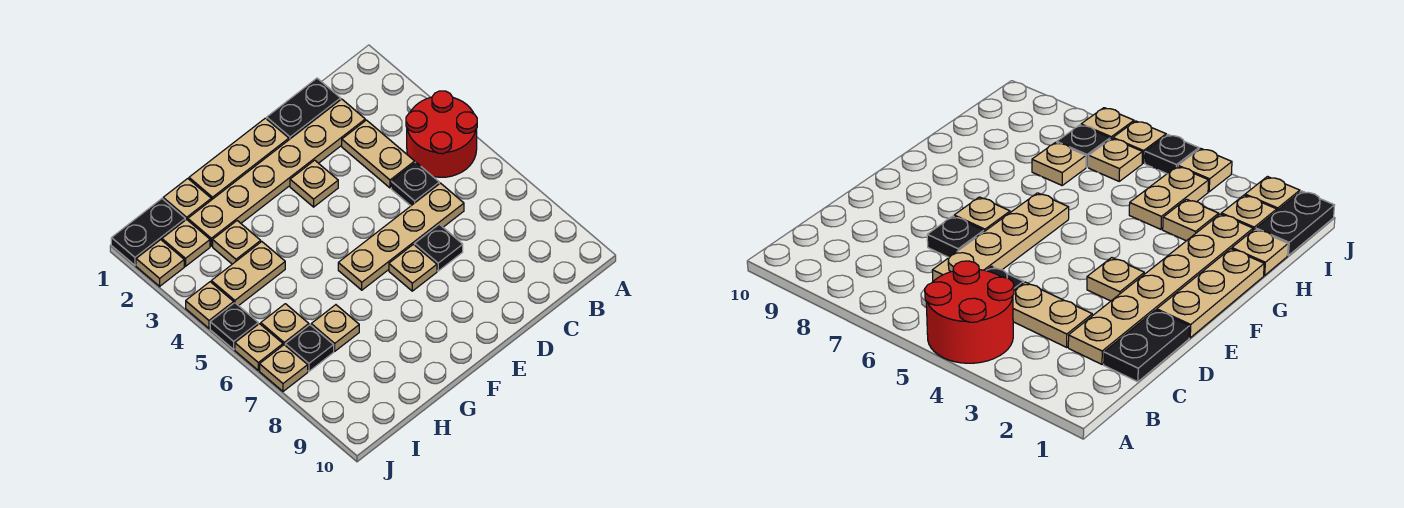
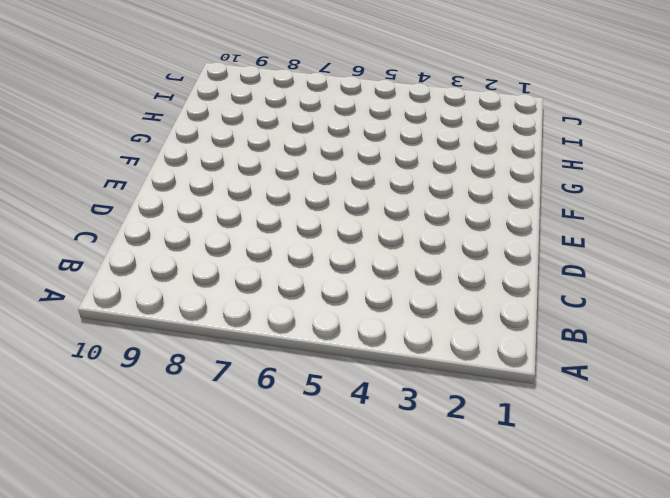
none -> red 2x2 round brick [406,91,477,177]
none -> black 1x2 plate [267,78,341,140]
none -> tan 1x6 plate [188,99,365,246]

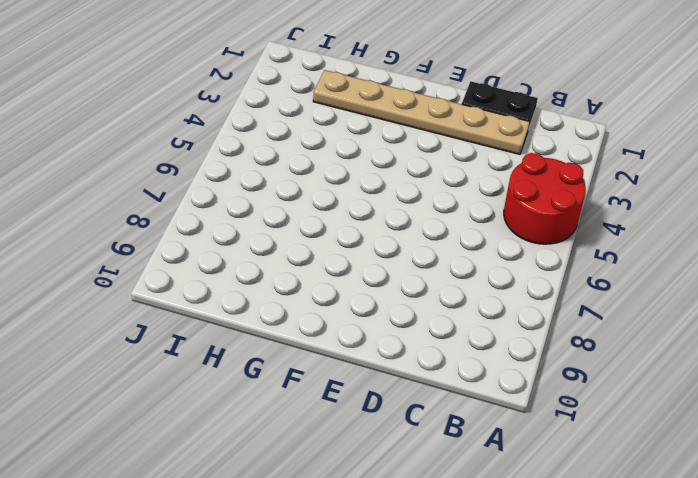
none -> tan 1x2 plate [342,120,415,188]
none -> black 1x1 plate [391,162,439,206]
none -> tan 1x4 plate [338,183,464,290]

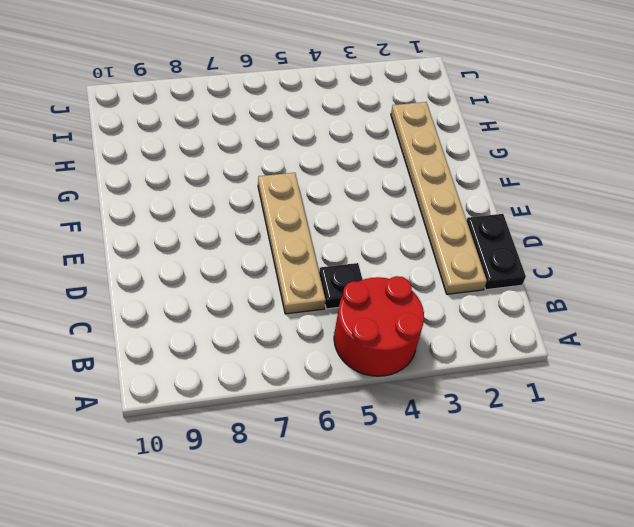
none -> tan 1x2 plate [342,120,415,188]
none -> black 1x1 plate [415,224,463,271]
none -> tan 1x3 plate [189,118,289,200]

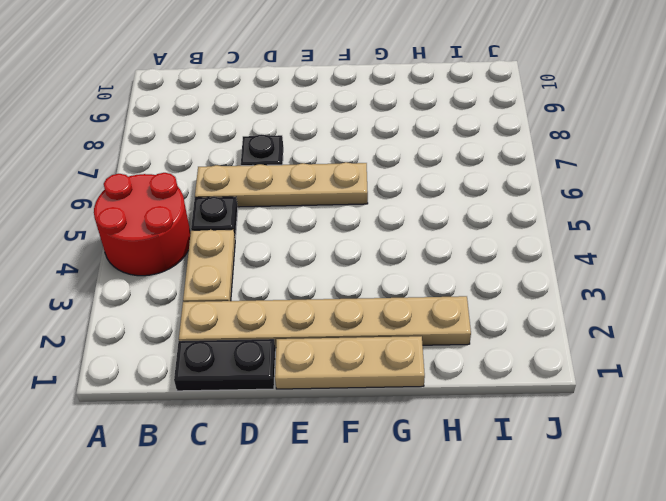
none -> tan 1x1 plate [290,160,338,207]
none -> tan 1x1 plate [389,244,437,291]
none -> tan 1x1 plate [163,179,211,220]

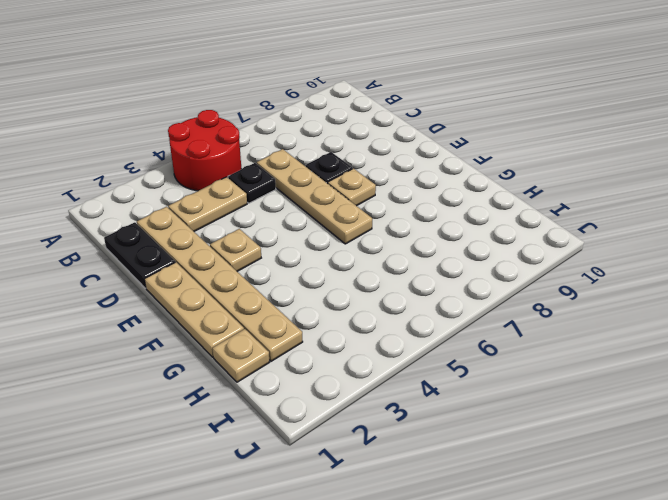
none -> tan 1x1 plate [213,221,261,264]
none -> tan 1x2 plate [211,242,285,306]
none -> tan 1x1 plate [311,305,359,351]

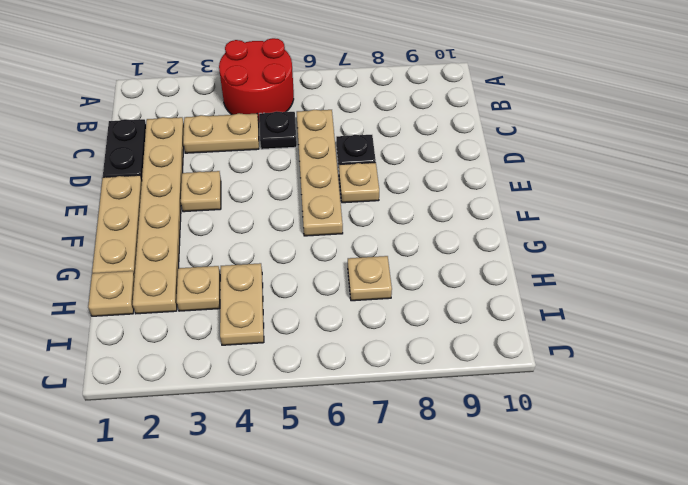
none -> black 1x2 plate [111,199,185,265]
none -> tan 1x1 plate [162,219,210,266]
none -> tan 1x1 plate [261,304,309,345]

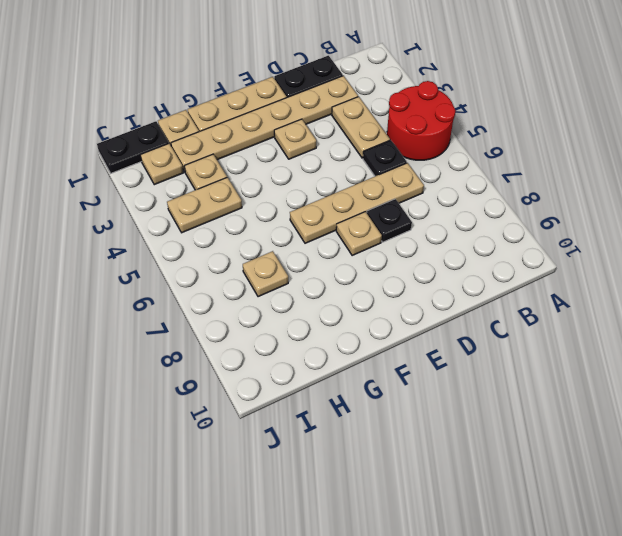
none -> tan 1x1 plate [261,304,309,345]
none -> black 1x1 plate [285,325,334,371]
none -> tan 1x1 plate [136,240,184,286]

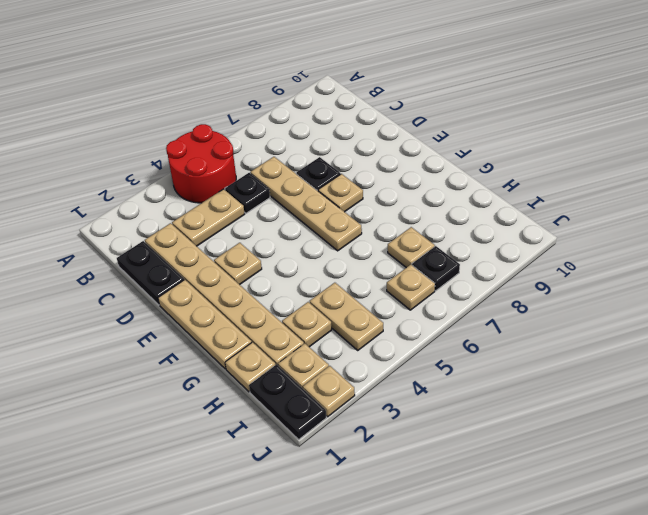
none -> tan 1x1 plate [186,282,234,328]
none -> black 1x1 plate [210,303,258,349]
none -> tan 1x1 plate [235,324,283,370]

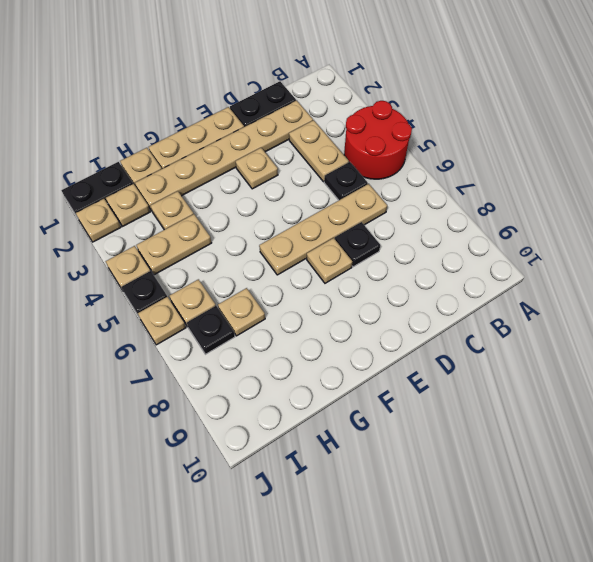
none -> tan 1x1 plate [260,345,308,391]

